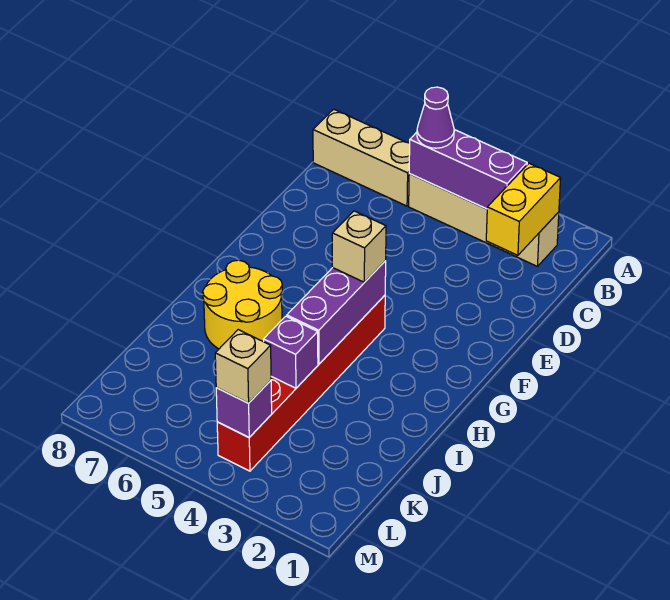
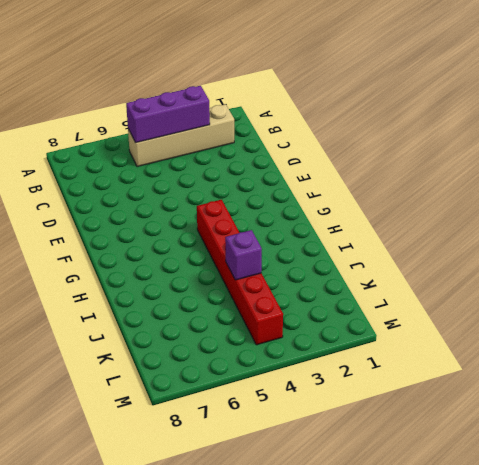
none -> tan 1x3 brick [313,109,410,206]
none -> yellow 2x2 round brick [203,260,282,349]
none -> yellow 1x2 brick [486,163,561,255]

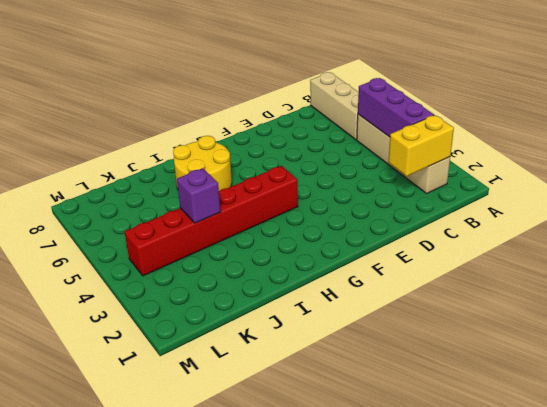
none -> purple 1x3 brick [287,261,386,364]
none -> purple 1x1 brick [216,380,272,437]
none -> purple 1x1 cone [417,87,454,148]

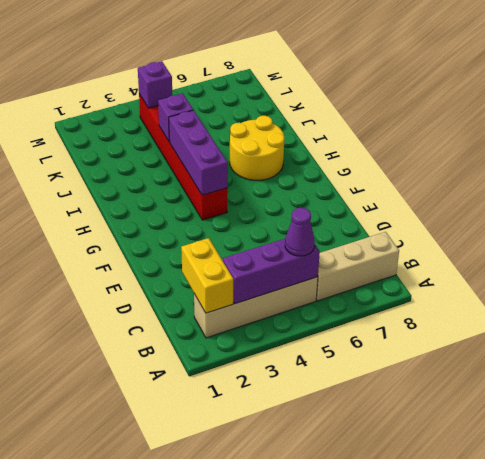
none -> tan 1x1 brick [332,211,386,282]
none -> tan 1x1 brick [215,330,271,403]

